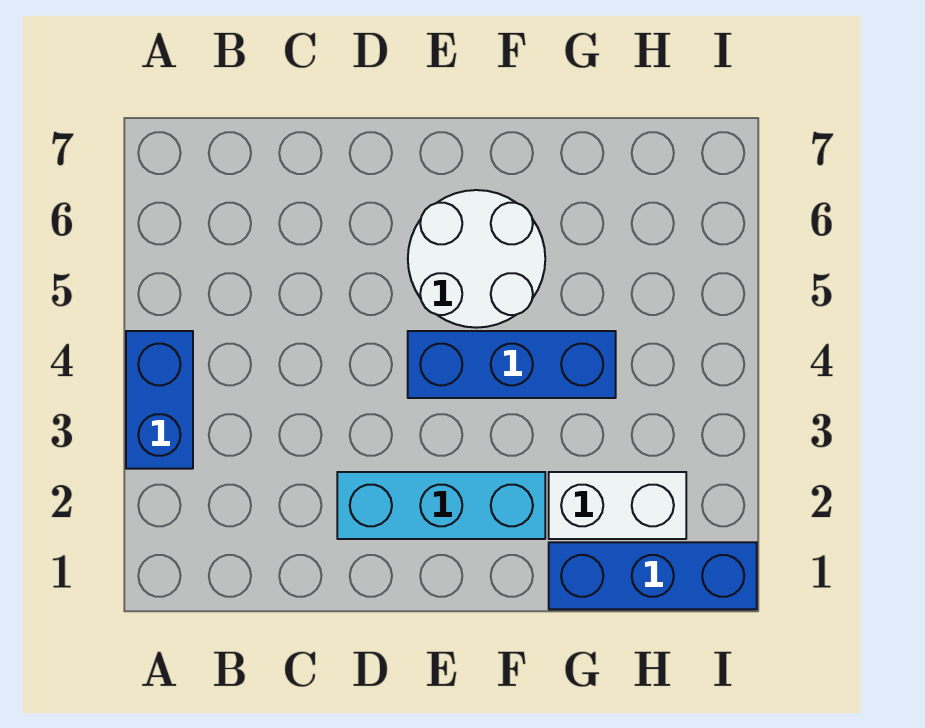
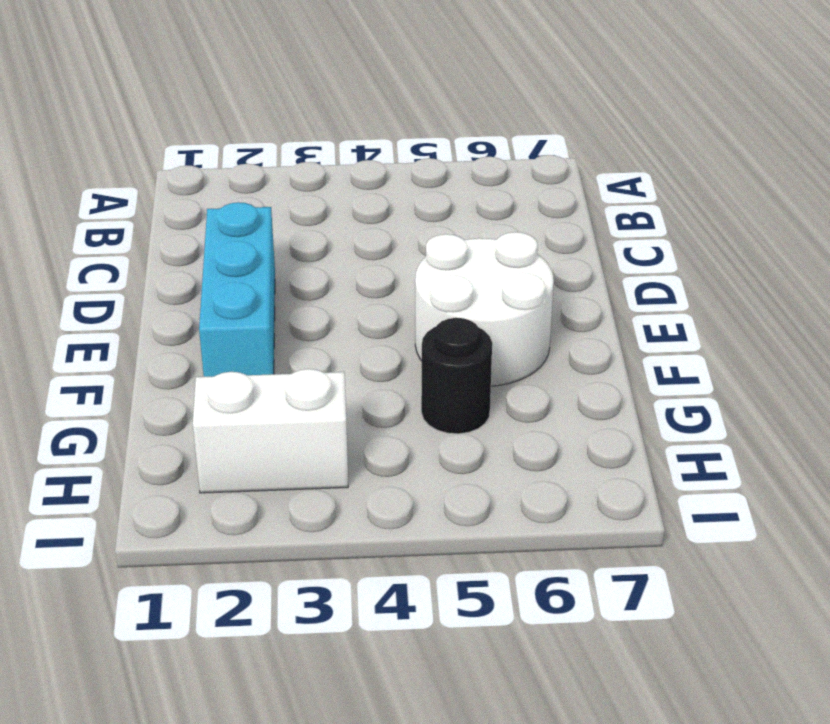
black 1x1 round brick [421,318,492,434] -> none
white 1x2 brick [193,369,348,493] -> white 1x2 brick turned to [549,472,686,539]
none -> blue 1x2 brick [126,331,193,469]
none -> blue 1x3 brick [408,331,616,398]

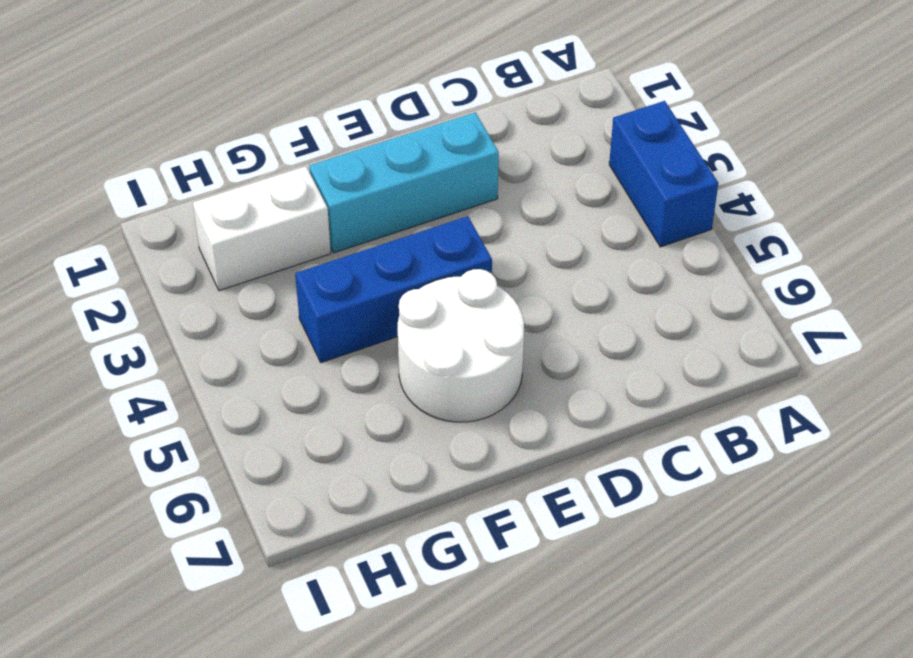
none -> blue 1x3 brick [549,542,757,609]

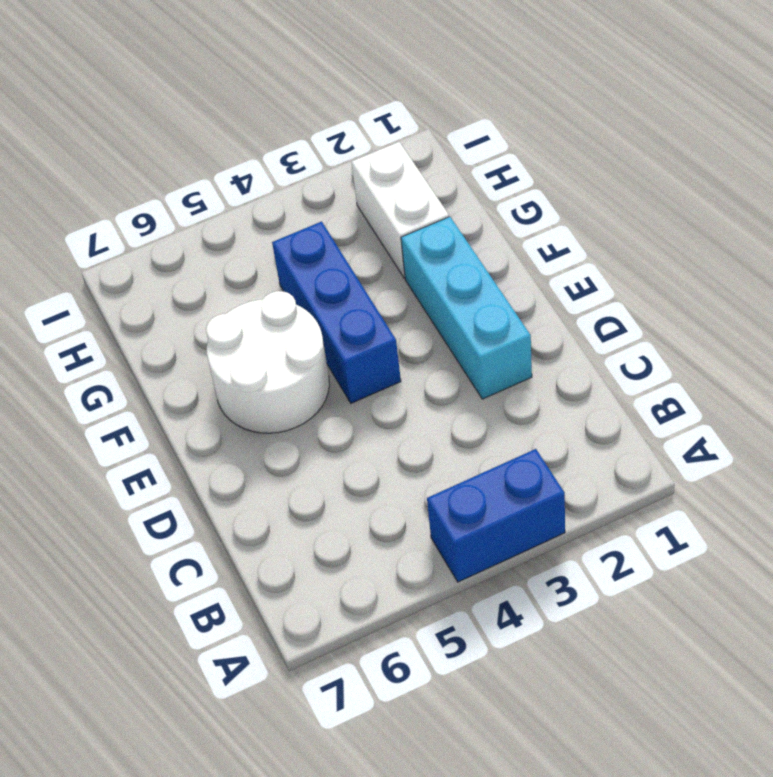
none -> blue 1x3 brick [549,542,757,609]

